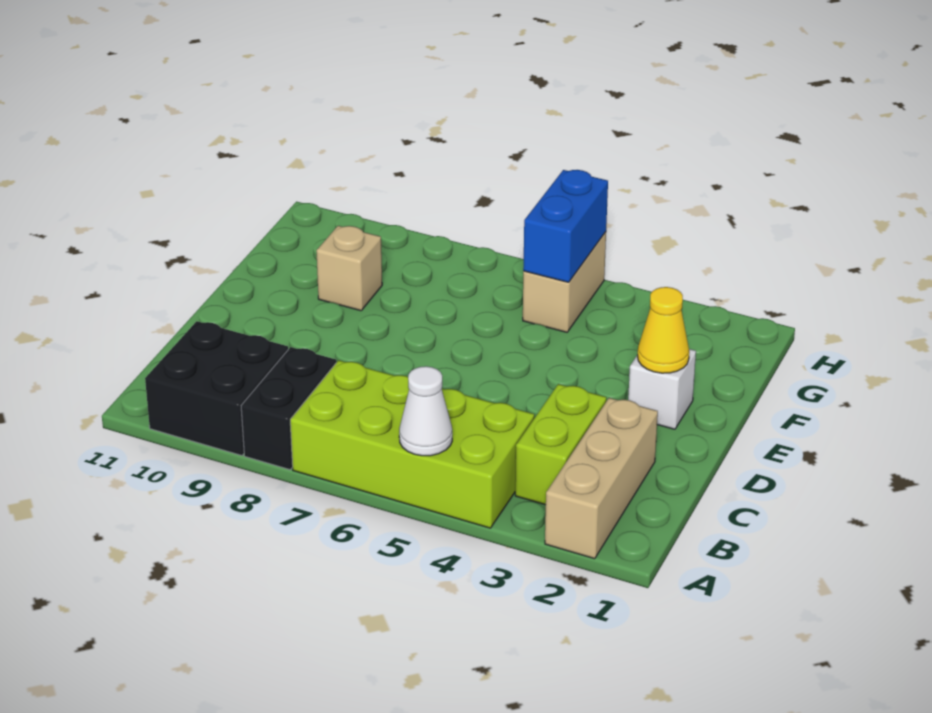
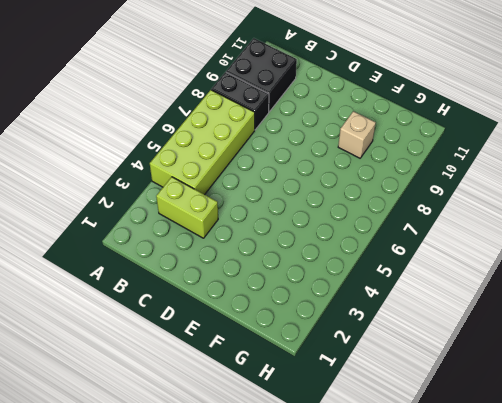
none -> tan 1x3 brick [545,398,658,559]
none -> white 1x1 brick [628,349,696,429]

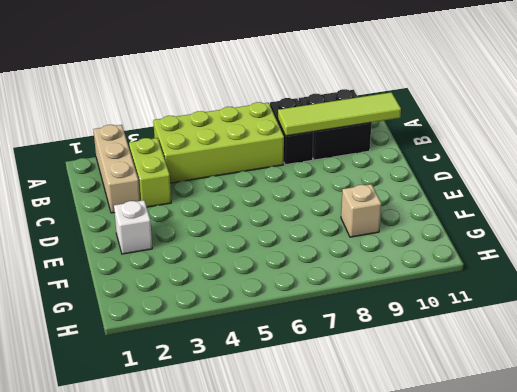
lime 1x4 tile [278,92,401,136] -> none
none -> tan 1x2 brick [523,232,606,332]
none -> white 1x1 cone [399,366,452,456]

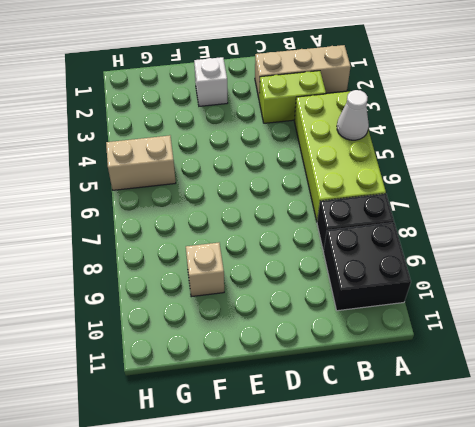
none -> yellow 1x1 cone [638,287,689,373]
none -> blue 1x2 brick [523,170,608,282]

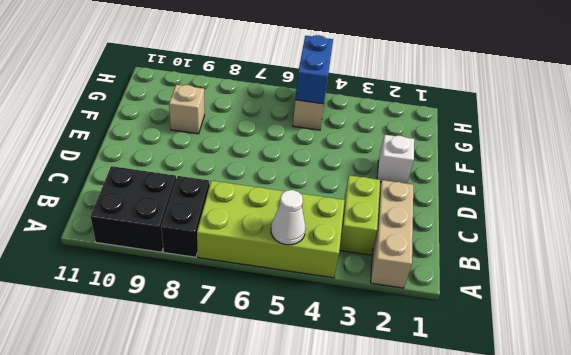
none -> yellow 1x1 cone [638,287,689,373]

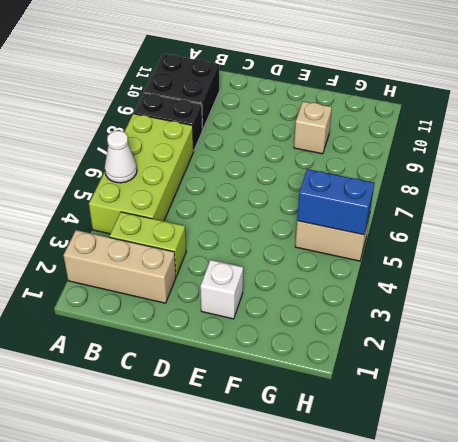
none -> yellow 1x1 cone [638,287,689,373]

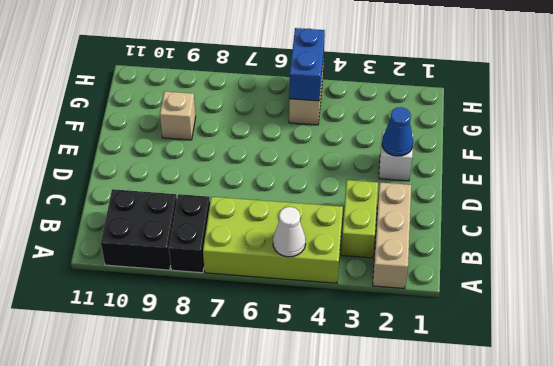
blue 1x1 cone [382,107,413,156] -> yellow 1x1 cone [638,287,689,373]

